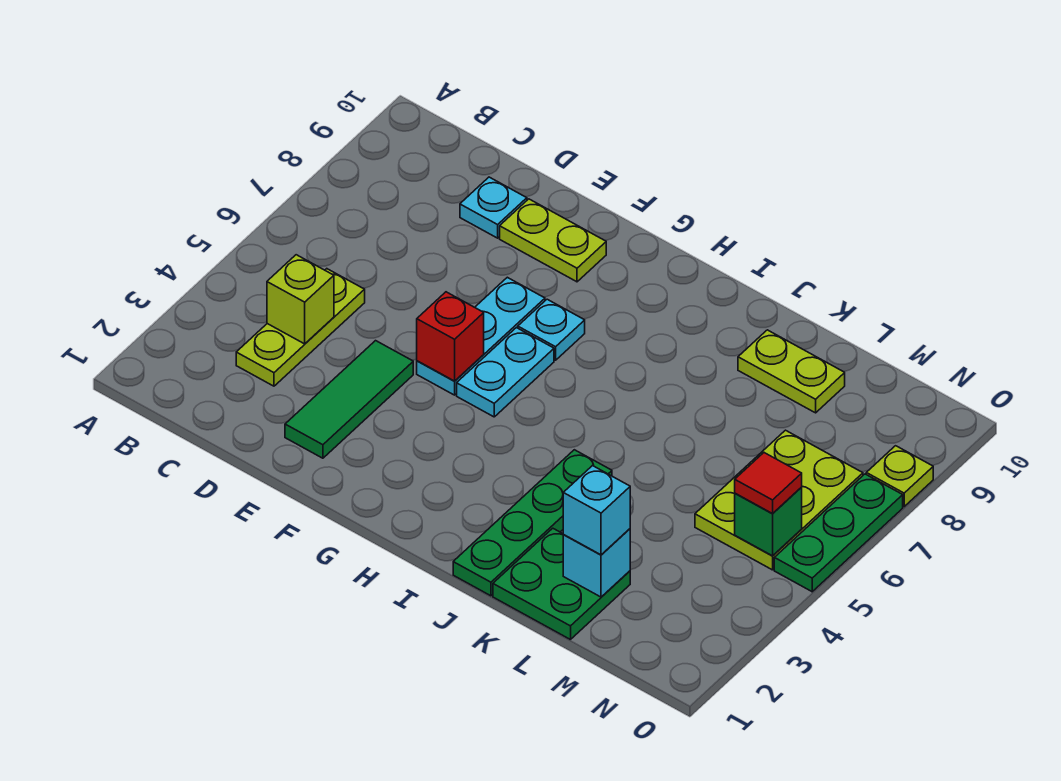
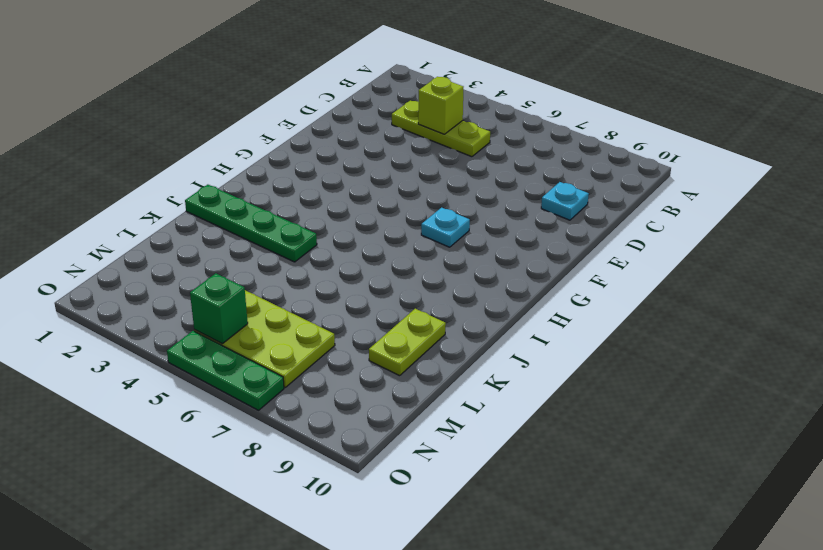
none -> green 1x3 tile [285,341,413,458]
none -> lime 1x2 plate [500,199,606,282]
none -> cyan 1x3 plate [417,277,545,395]

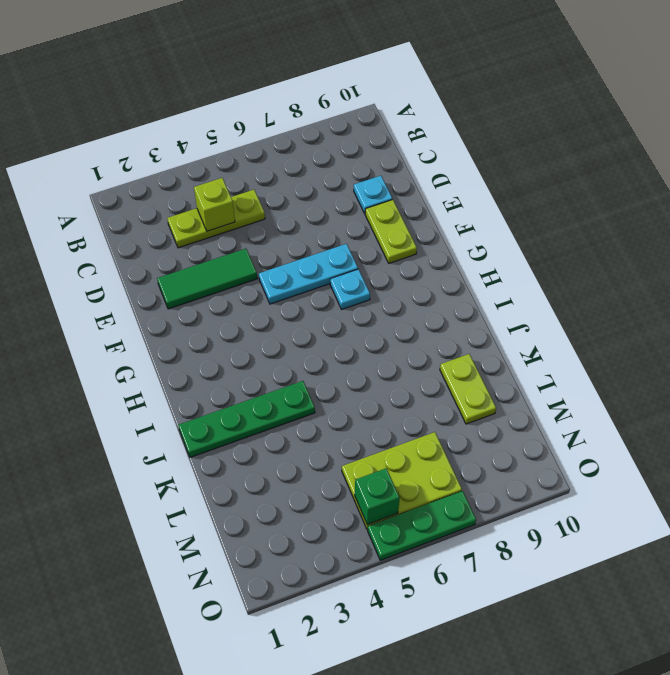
none -> cyan 1x2 plate [457,328,554,417]
none -> green 2x2 plate [493,528,630,640]
none -> lime 1x1 plate [866,446,933,507]

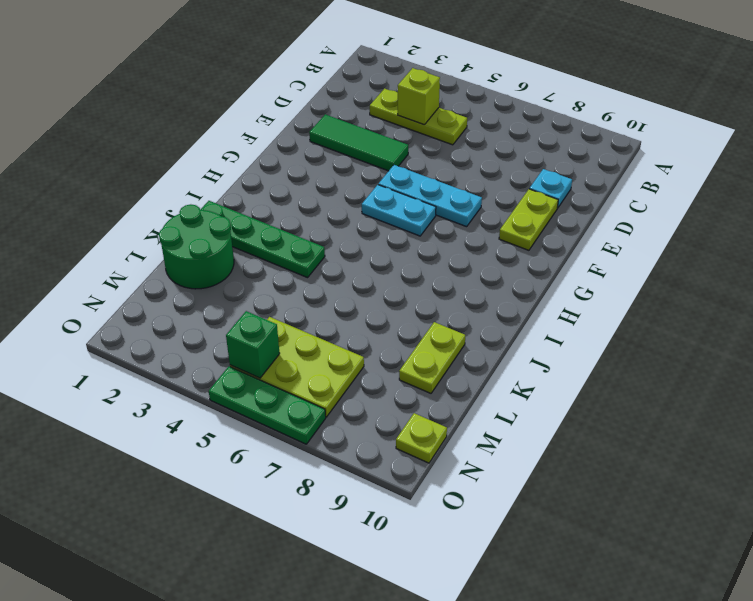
green 2x2 round brick [159,204,234,289] -> green 2x2 plate [493,528,630,640]
lime 1x1 plate [396,413,447,463] -> lime 1x1 plate moved to [866,446,933,507]
none -> cyan 1x1 plate [518,299,585,360]
none -> red 1x1 brick [417,292,484,381]
none -> cyan 1x1 brick [563,529,630,597]

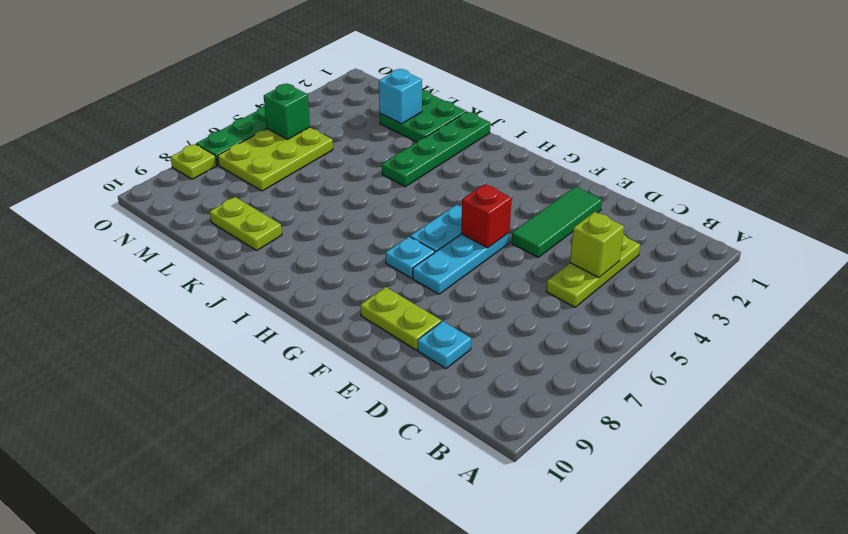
none -> cyan 1x1 brick [563,466,630,555]
none -> red 1x1 tile [735,453,802,514]

